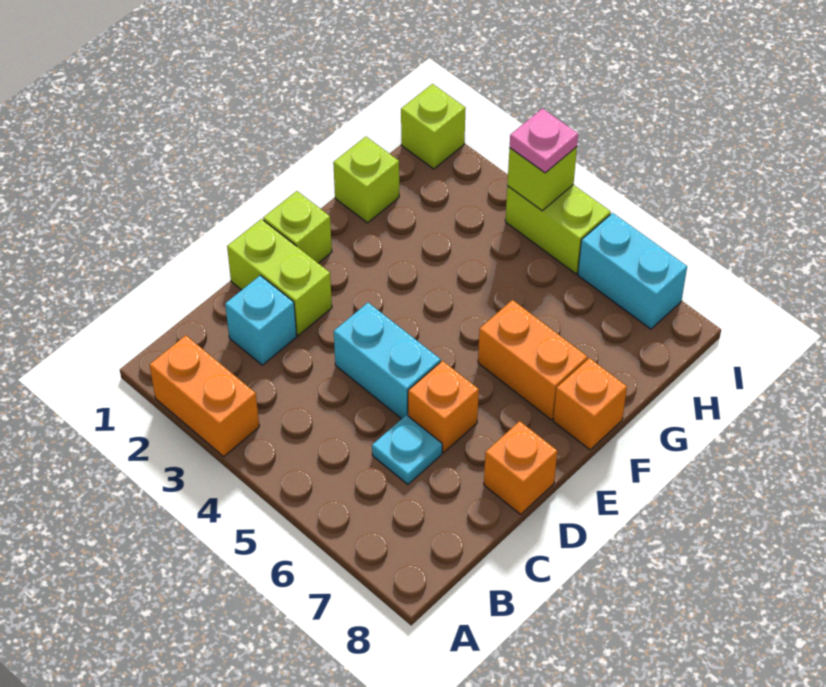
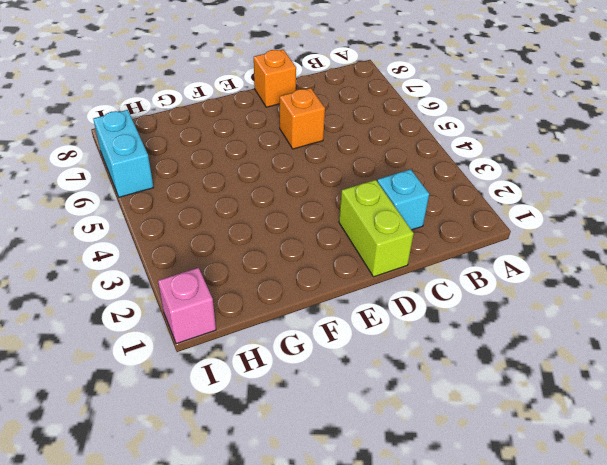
pink 1x1 brick [158,268,216,344] -> lime 1x1 brick [401,84,466,169]
none -> orange 1x2 brick [150,335,259,457]
none -> cyan 1x1 plate [372,415,442,485]
none -> cyan 1x2 brick [334,303,441,419]

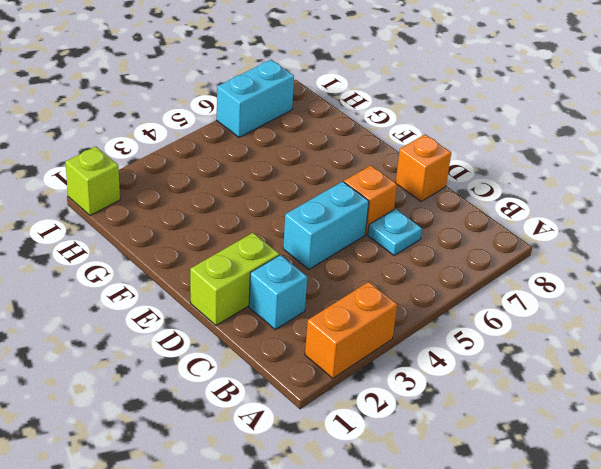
none -> lime 1x1 brick [263,191,332,263]
none -> orange 1x2 brick [478,300,587,420]
none -> orange 1x1 brick [553,358,627,450]

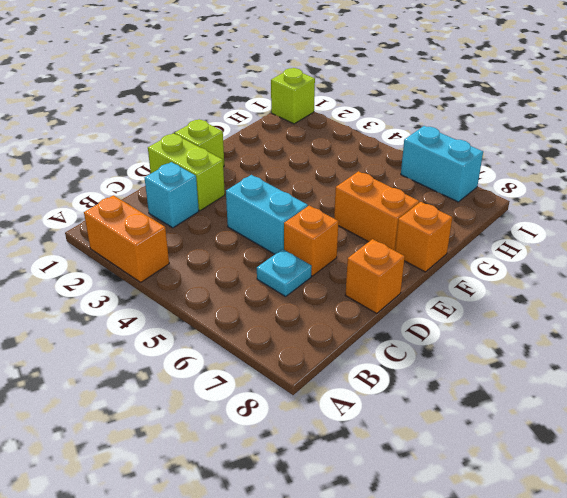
none -> lime 1x1 brick [333,137,399,223]
none -> lime 1x2 brick [505,185,611,274]
none -> lime 1x1 brick [507,147,577,211]

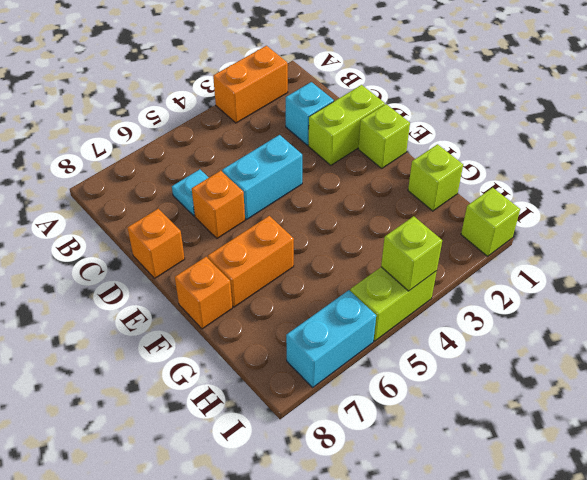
none -> pink 1x1 plate [510,108,578,173]

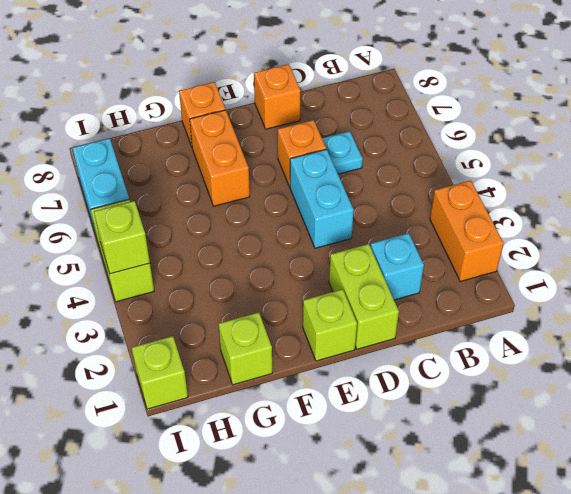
none -> pink 1x1 plate [510,108,578,173]

